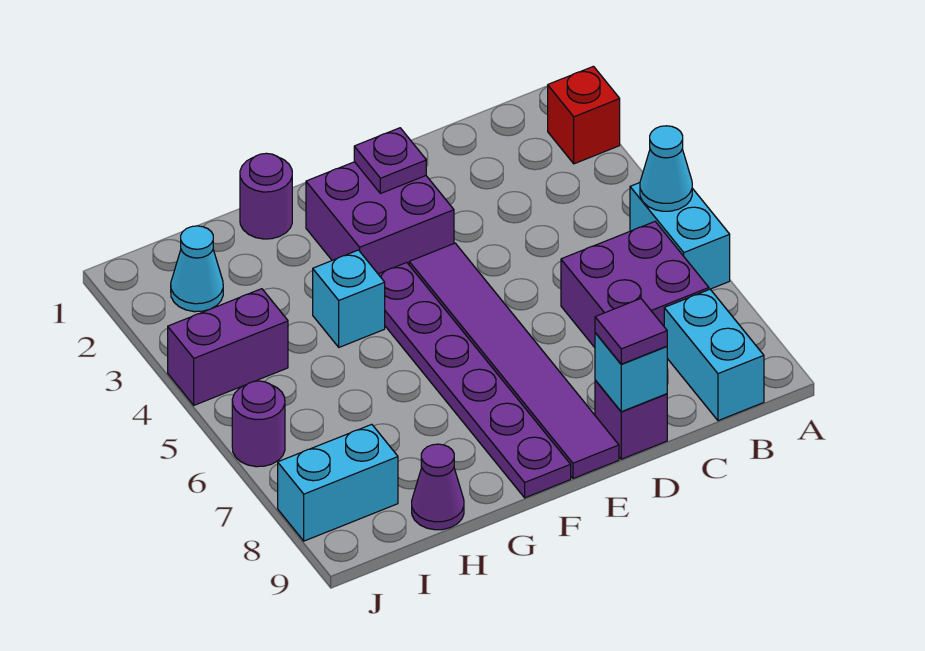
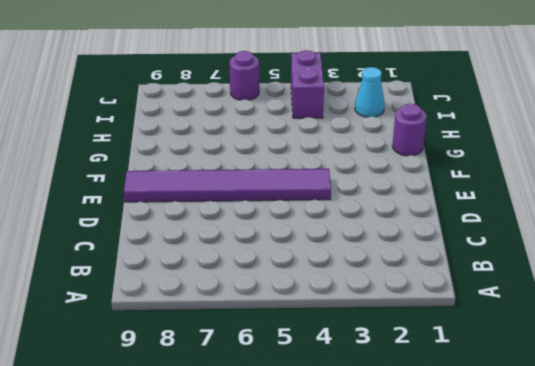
none -> red 1x1 brick [548,66,620,164]
none -> cyan 1x2 brick [630,183,730,289]
none -> purple 2x2 brick [561,222,709,347]

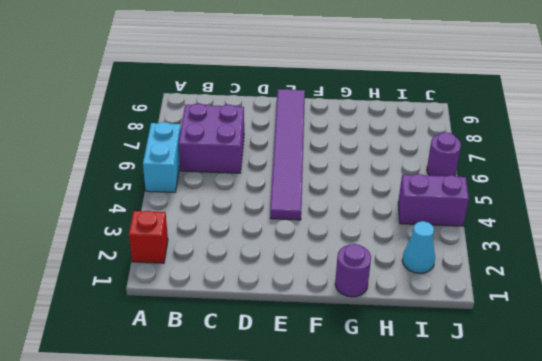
none -> cyan 1x2 brick [664,289,764,421]
none -> purple 1x1 brick [595,380,667,459]
none -> purple 2x2 brick [306,162,454,274]

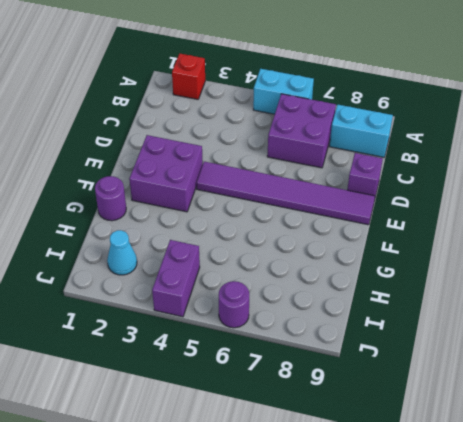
none -> purple 1x6 plate [378,263,571,498]
none -> cyan 1x1 brick [313,250,385,347]
none -> purple 1x1 cone [412,444,464,530]

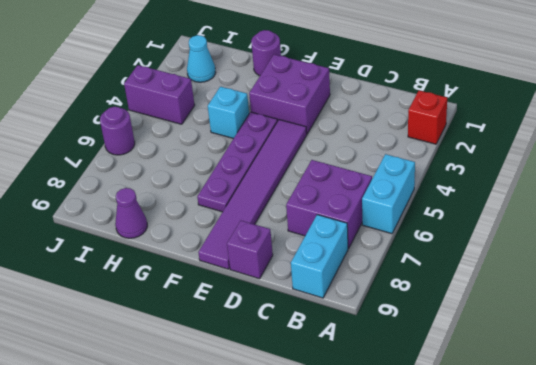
purple 1x4 plate [197,112,278,212] -> purple 1x6 plate [378,263,571,498]
none -> cyan 1x2 brick [278,424,398,541]
none -> cyan 1x1 cone [640,126,692,211]
none -> cyan 1x1 brick [595,333,667,412]

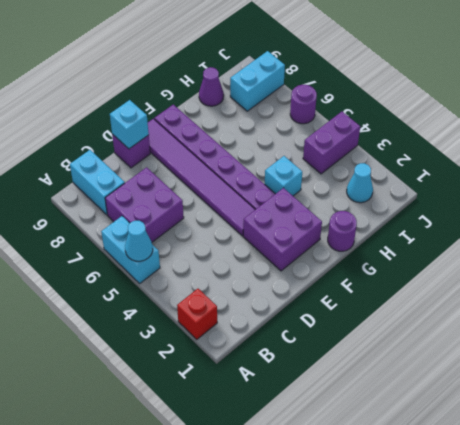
none -> purple 1x1 plate [354,128,426,194]
none -> purple 1x1 tile [595,299,667,364]

